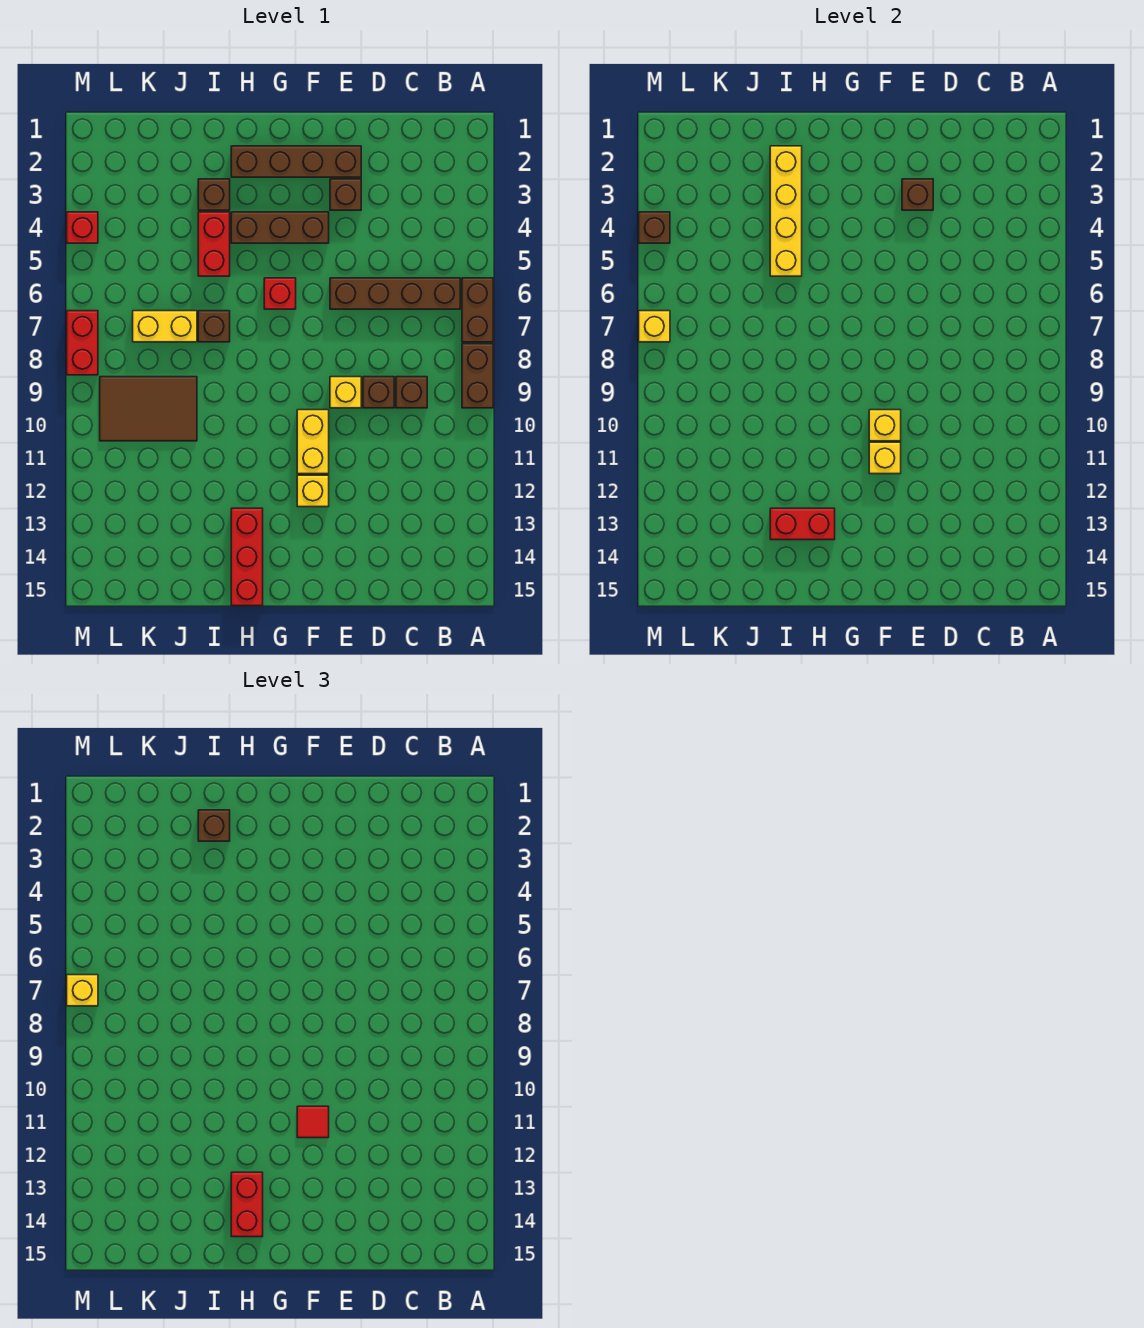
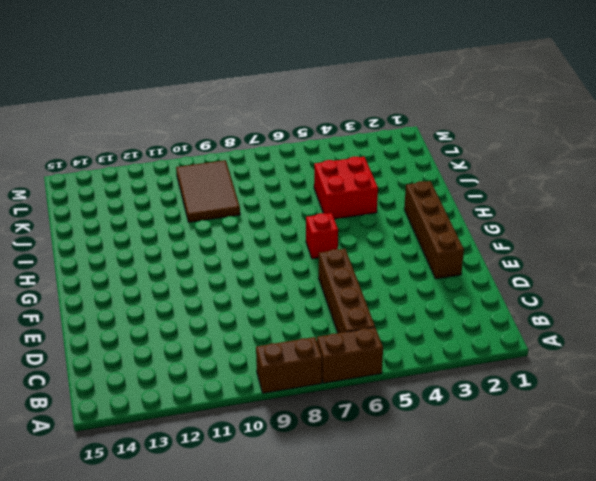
red 2x2 brick [314,157,378,219] -> red 1x2 brick [198,212,230,276]
none -> brown 1x1 brick [396,377,427,408]
none -> brown 1x1 brick [363,377,394,408]
none -> brown 1x1 brick [330,179,361,210]
none -> yellow 1x1 brick [330,377,361,408]

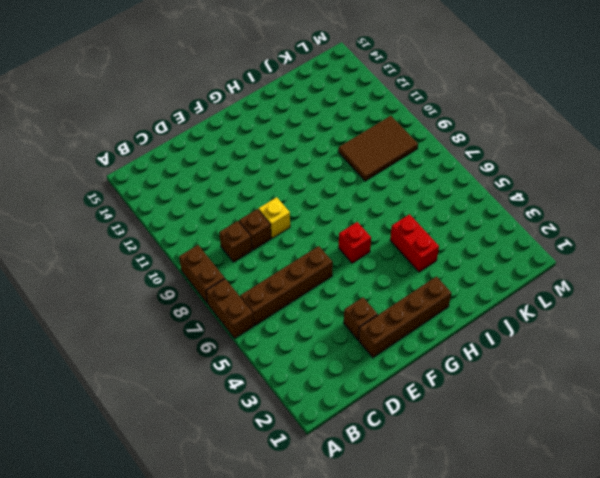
none -> brown 1x3 brick [231,212,329,243]
none -> yellow 1x2 brick [297,410,329,474]
none -> yellow 1x1 brick [297,475,329,507]
none -> red 1x3 brick [231,508,263,606]

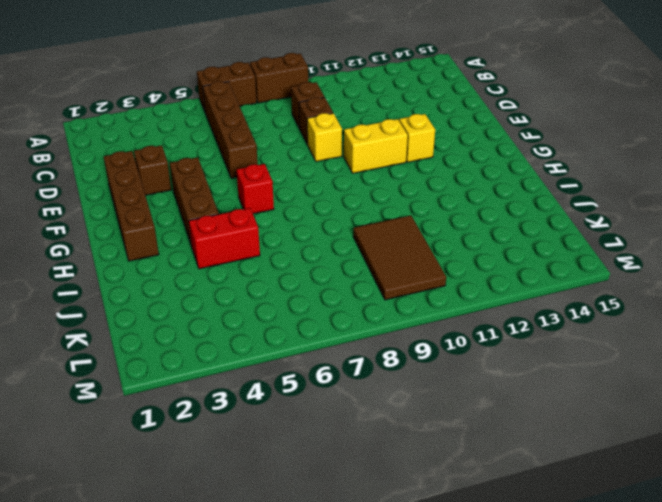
none -> red 1x3 brick [231,508,263,606]
none -> brown 1x1 brick [198,179,230,210]
none -> brown 1x1 brick [198,311,230,342]
none -> yellow 1x2 brick [133,311,197,342]

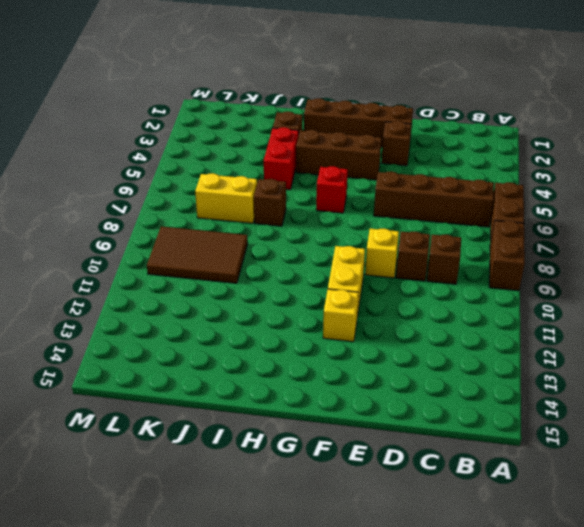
none -> red 1x3 brick [231,508,263,606]
none -> red 1x1 brick [67,212,98,243]
none -> red 1x2 brick [67,311,98,375]
none -> brown 1x1 brick [902,179,933,210]

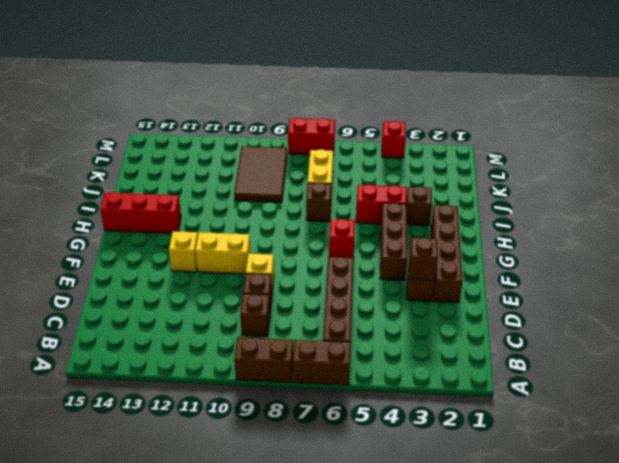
none -> yellow 1x1 brick [869,410,901,441]
none -> yellow 1x1 brick [869,442,901,474]
none -> red 1x2 brick [770,508,835,540]
none -> yellow 1x4 brick [770,146,802,276]

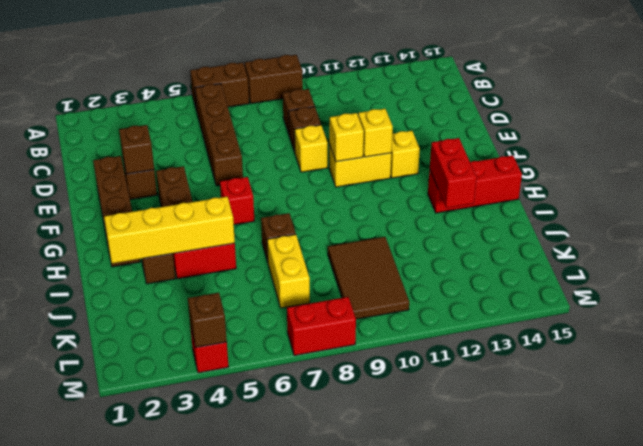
none -> yellow 1x1 brick [639,311,670,342]
none -> red 1x1 tile [297,1106,329,1138]
none -> red 1x2 brick [231,1172,263,1237]
none -> brown 1x1 brick [198,810,230,841]

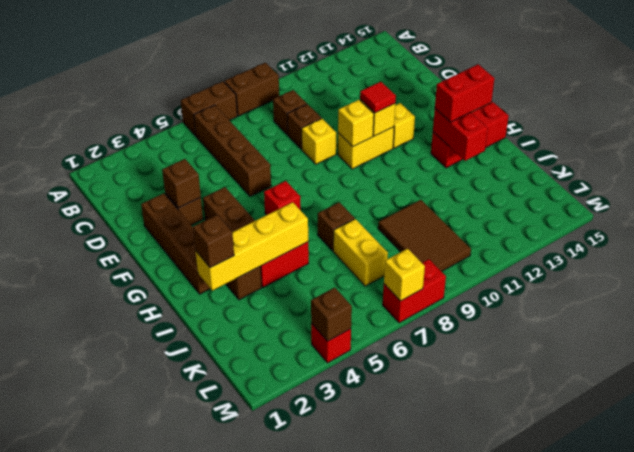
none -> yellow 1x1 brick [67,975,98,1006]

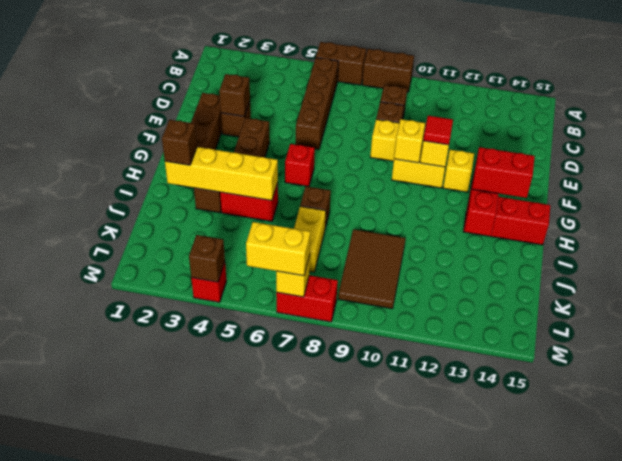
yellow 1x2 brick [246,222,310,276] -> yellow 1x1 brick [67,975,98,1006]

